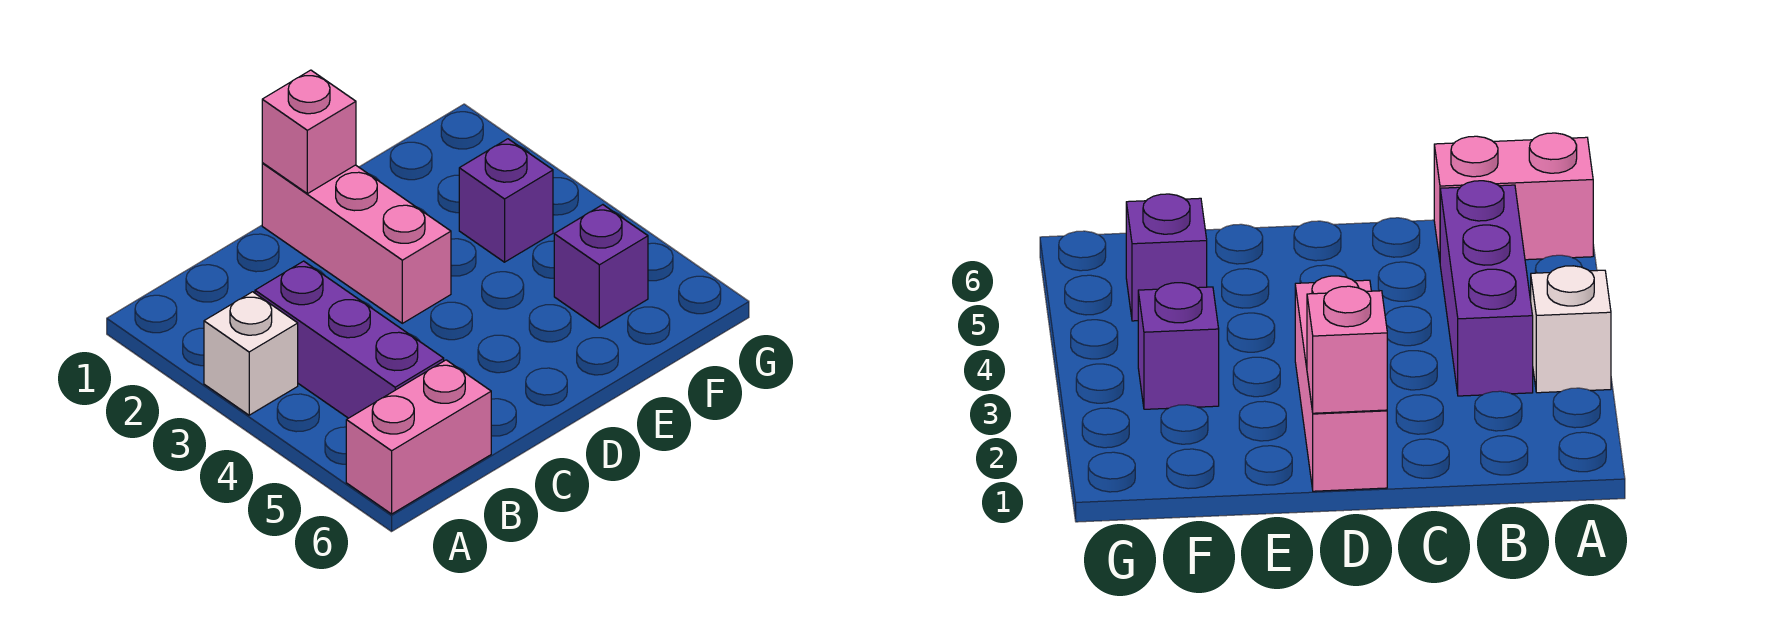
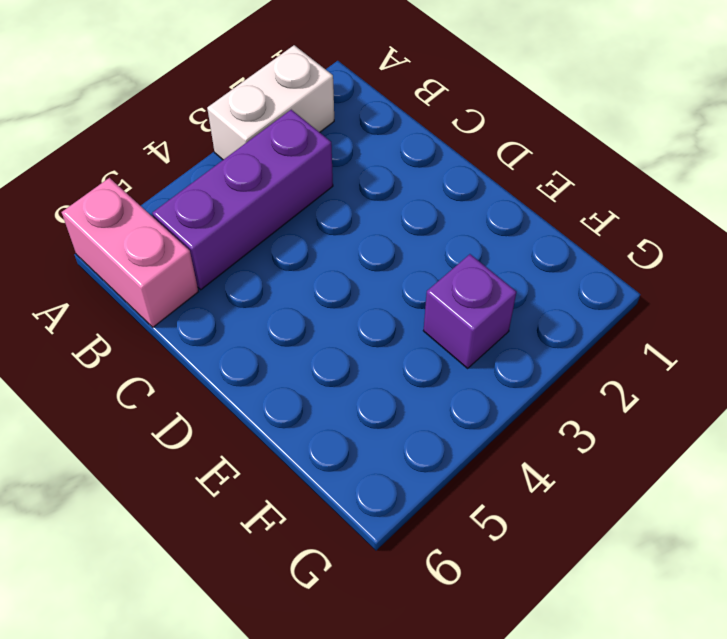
white 1x2 brick [207,45,334,160] -> white 1x1 brick [204,292,298,415]
none -> pink 1x3 brick [262,163,451,323]
none -> purple 1x1 brick [554,205,648,328]

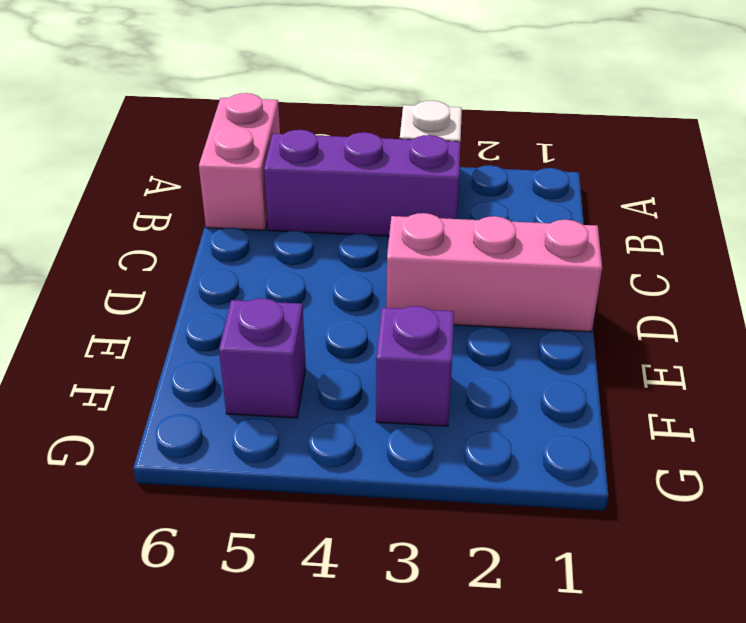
none -> pink 1x1 brick [262,70,356,194]

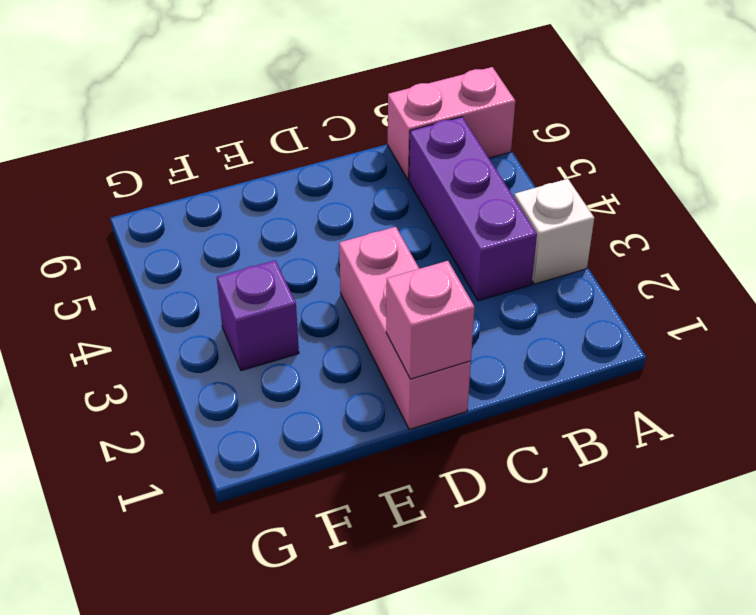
none -> purple 1x1 brick [554,205,648,328]

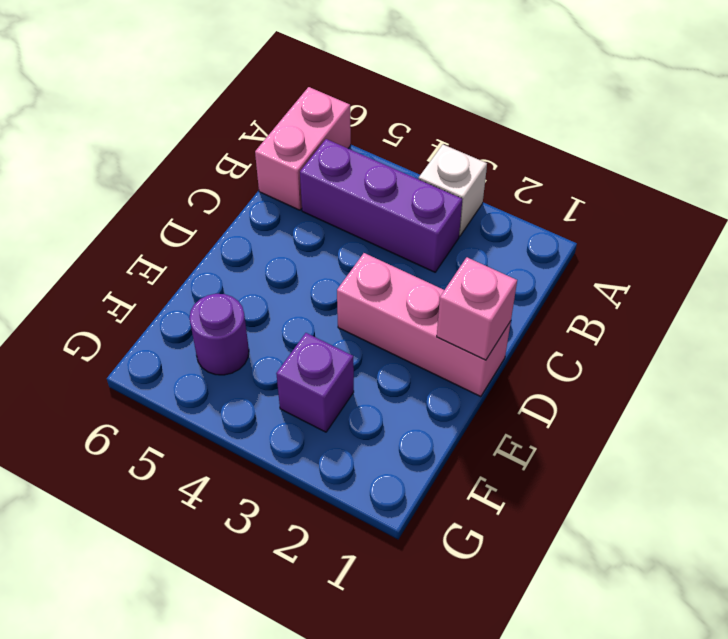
purple 1x1 round brick [190,294,249,375] -> purple 1x1 brick [554,205,648,328]

